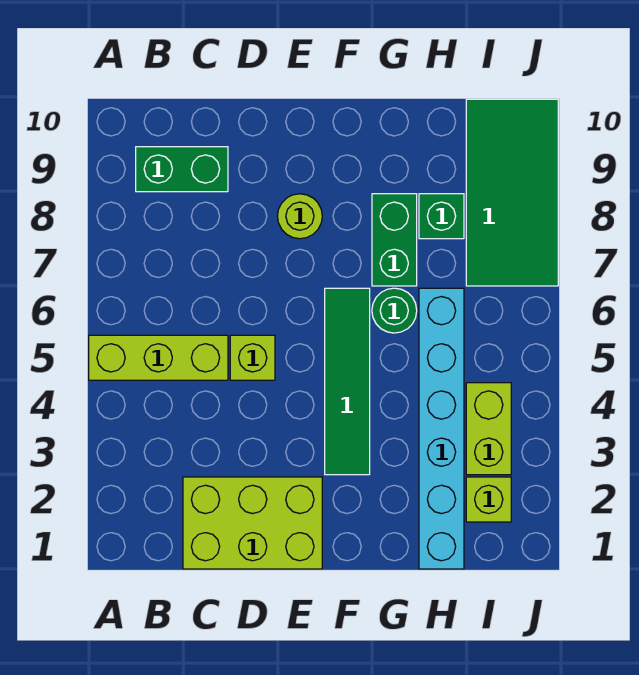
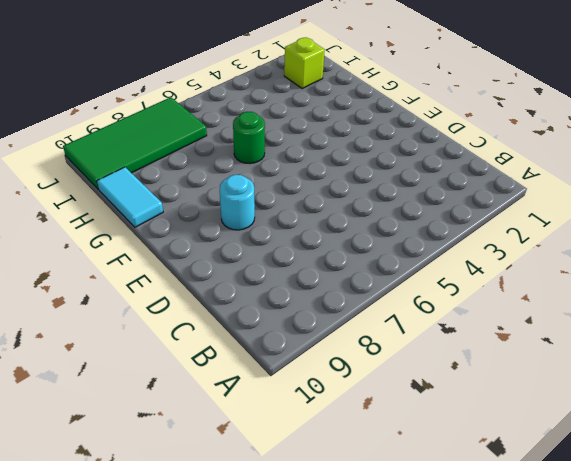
cyan 1x1 round brick [220,175,255,230] -> lime 1x1 round brick [277,194,322,239]
cyan 1x2 tile [97,167,163,227] -> none
none -> lime 1x3 brick [89,335,228,380]
none -> green 1x2 brick [136,147,228,192]
none -> lime 2x3 brick [183,477,322,569]

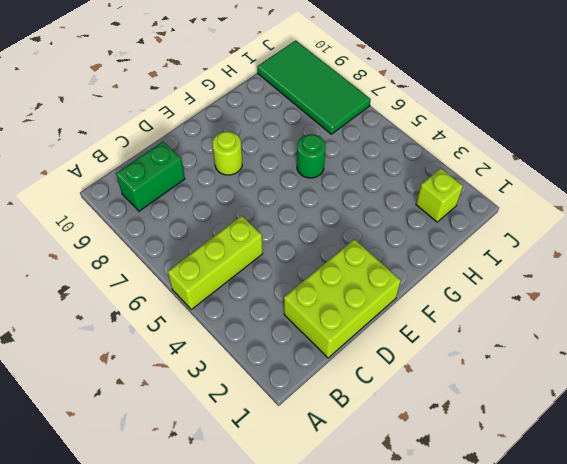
none -> lime 1x1 brick [230,335,275,380]
none -> green 1x4 tile [325,288,370,475]
none -> green 1x2 brick [372,194,417,286]

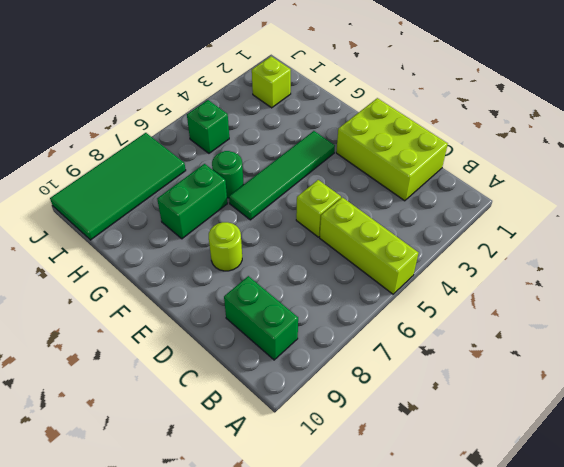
green 1x1 brick [187,100,229,153] -> green 1x1 brick moved to [419,194,464,239]
none -> cyan 1x6 brick [419,288,464,569]
none -> lime 1x2 brick [466,383,511,475]

